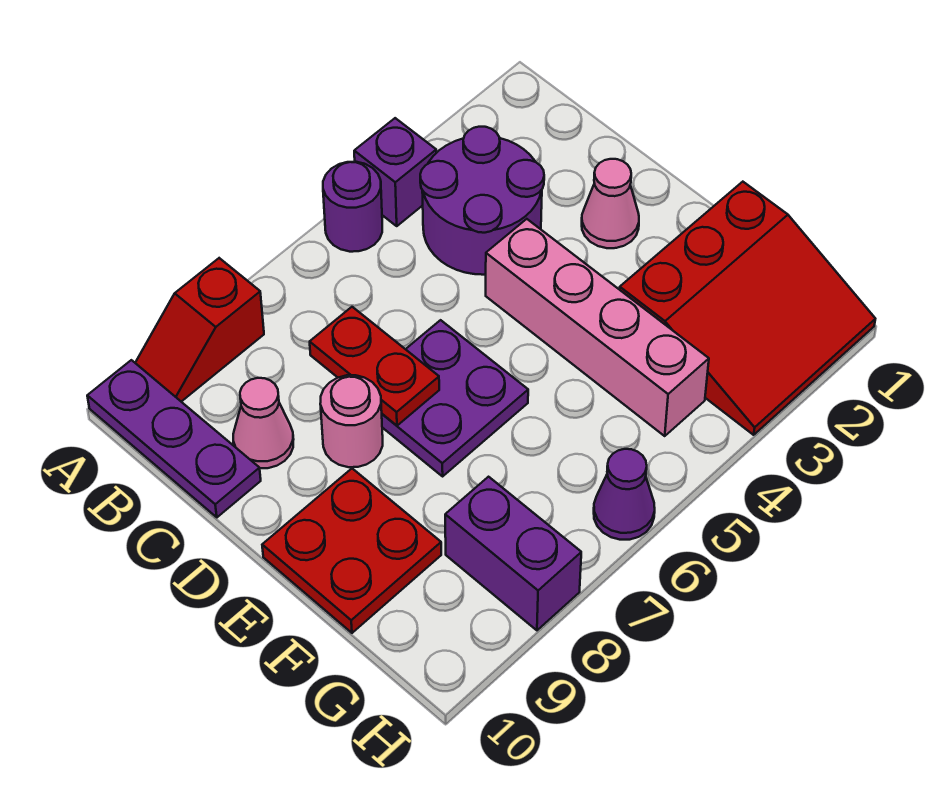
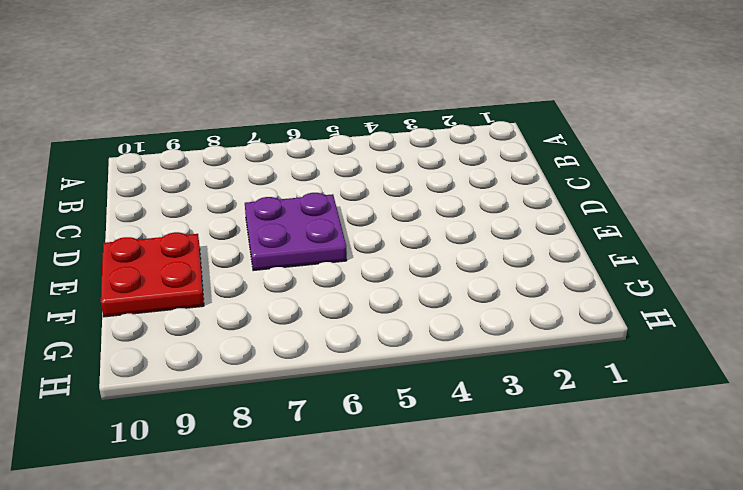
none -> purple 1x1 brick [354,118,436,226]
none -> purple 1x1 round brick [323,162,382,252]
none -> red 1x2 slope [135,258,264,402]

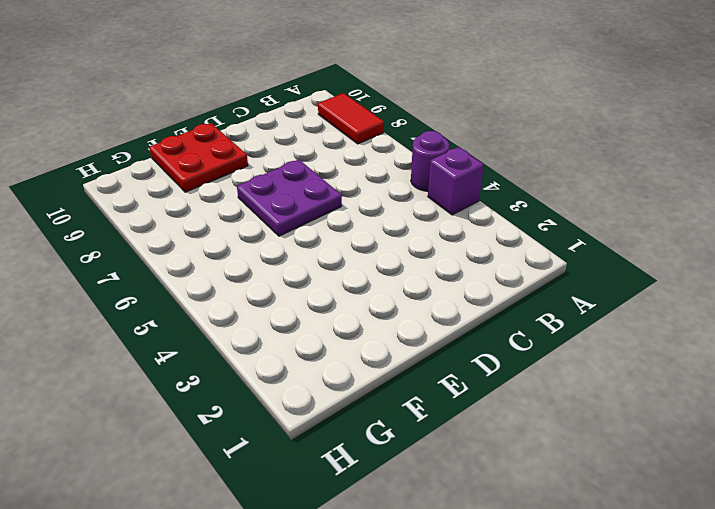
red 1x2 tile [318,93,384,144] -> red 1x2 slope [135,258,264,402]
none -> purple 1x3 plate [87,360,261,517]
none -> purple 2x2 round brick [420,127,544,275]
none -> pink 1x1 cone [233,378,294,468]

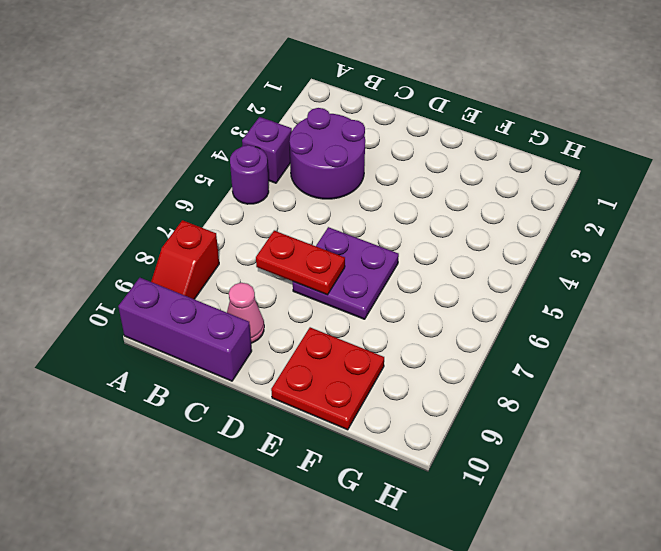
purple 1x3 brick [118,278,252,381] -> purple 1x3 plate [87,360,261,517]
none -> pink 1x1 cone [582,159,639,248]
none -> pink 1x4 brick [486,219,709,436]
none -> pink 1x1 round brick [320,375,383,467]

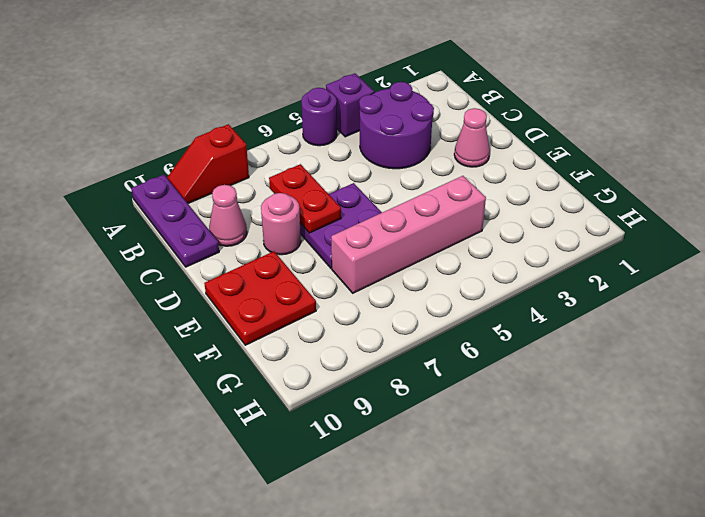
pink 1x4 brick [331,176,486,293] -> pink 1x4 brick turned to [486,219,709,436]
none -> red 3x3 slope [620,182,875,435]
none -> purple 1x2 brick [445,477,581,630]
none -> purple 1x1 cone [594,449,655,540]

